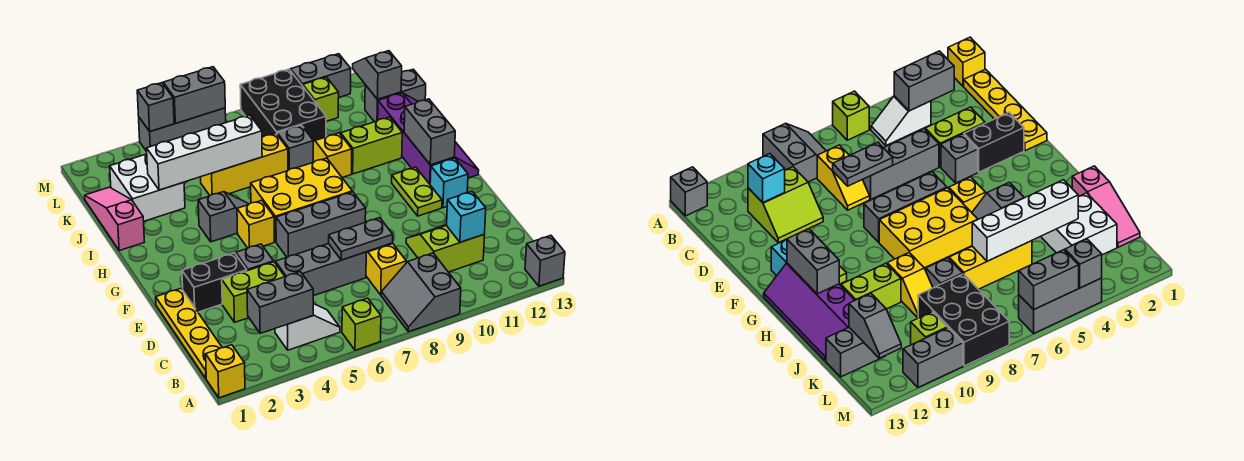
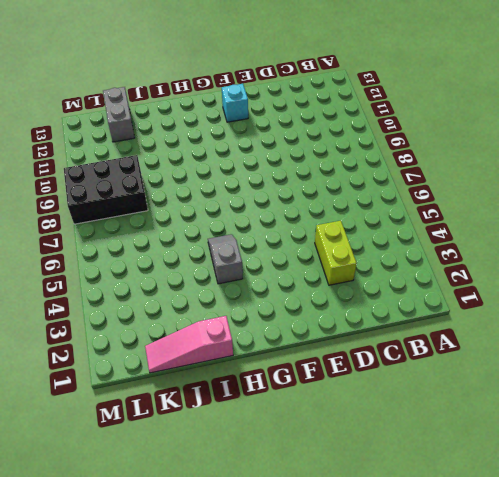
none -> yellow 1x1 brick [206,345,245,398]
none -> lime 1x1 brick [342,298,381,350]
none -> grey 2x2 slope [381,253,461,332]
none -> grey 1x1 brick [525,235,565,286]

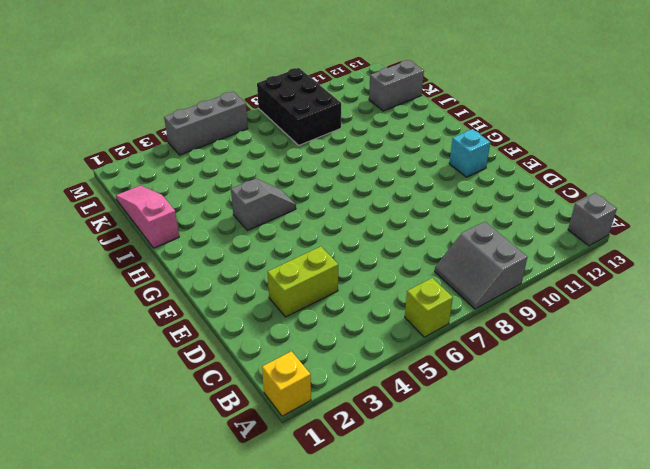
none -> yellow 1x4 plate [156,288,222,378]
none -> white 1x2 slope [275,304,340,350]
none -> yellow 1x2 slope [366,244,406,295]
none -> lime 2x2 slope [406,225,484,272]

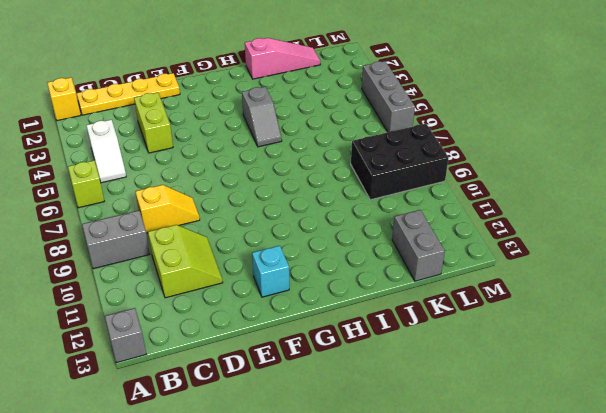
none -> grey 1x3 brick [275,244,366,296]
none -> black 1x2 brick [182,253,247,312]
none -> grey 1x1 brick [236,244,274,271]
none -> grey 1x3 brick [276,192,366,257]

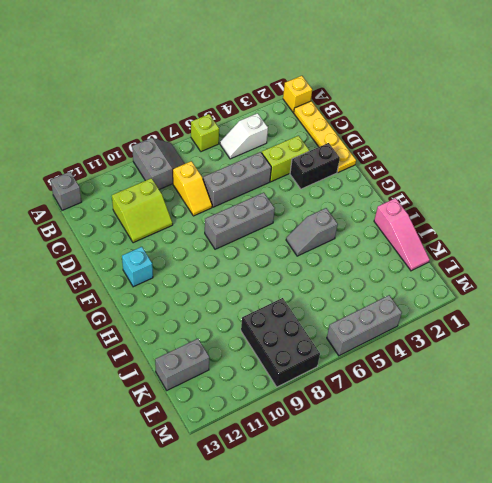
none -> grey 1x1 brick [236,244,274,271]
none -> lime 1x2 plate [392,167,442,216]
none -> yellow 1x1 brick [237,200,274,248]
none -> yellow 2x3 brick [251,158,352,242]

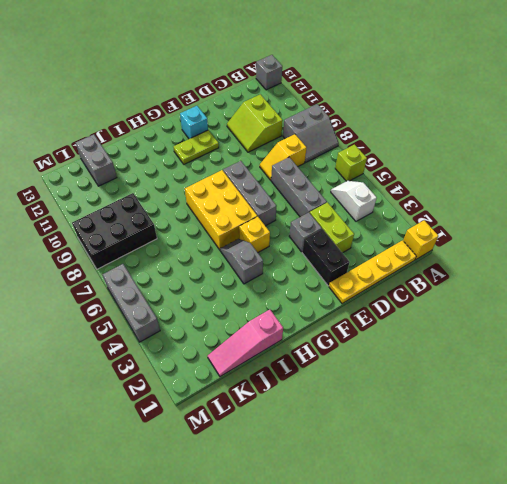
none -> purple 2x4 slope [378,93,479,184]
none -> yellow 1x2 slope [313,133,352,178]
none -> lime 1x2 brick [341,117,402,174]
none -> white 2x2 brick [110,154,185,221]

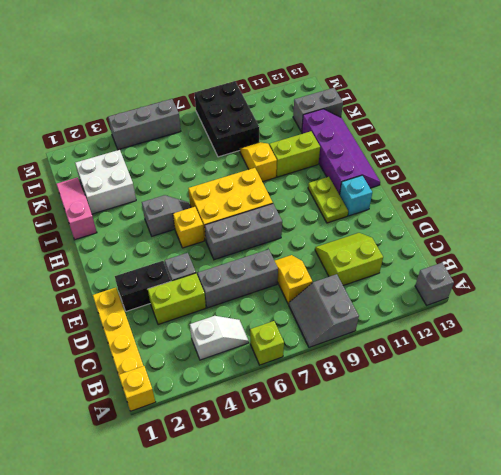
none -> yellow 1x3 brick [201,133,288,195]
none -> grey 1x1 brick [277,125,313,170]
none -> lime 1x1 brick [303,77,339,121]
none -> grey 1x2 brick [290,54,351,97]

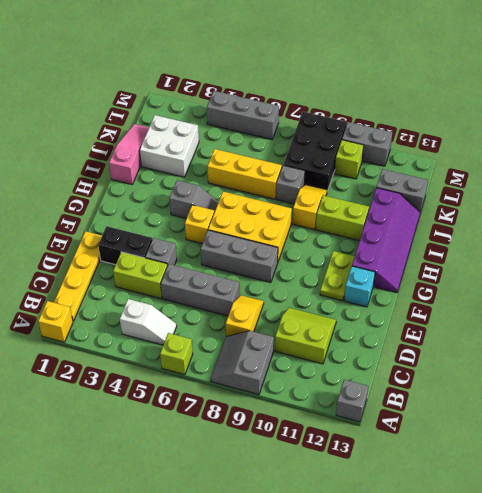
none -> grey 1x2 brick [247,272,313,334]
none -> cyan 1x1 brick [447,192,486,242]
none -> grey 1x2 plate [329,218,393,260]
none -> grey 1x2 brick [404,99,455,165]

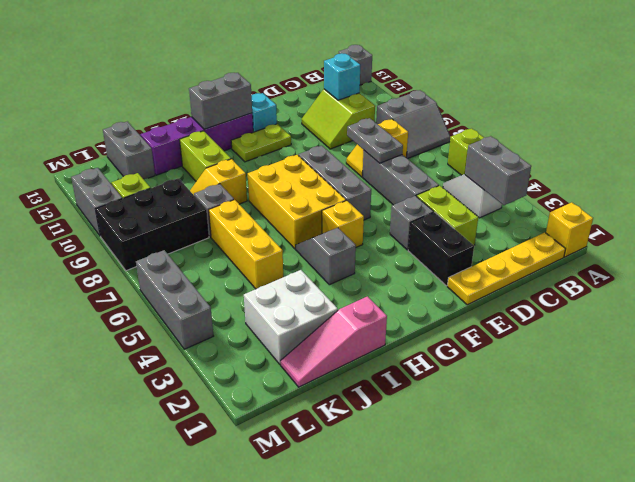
none -> white 1x4 brick [147,115,262,190]
none -> grey 1x2 slope [353,51,402,99]
none -> grey 1x1 brick [137,83,174,131]
none -> grey 1x2 brick [163,67,225,123]

